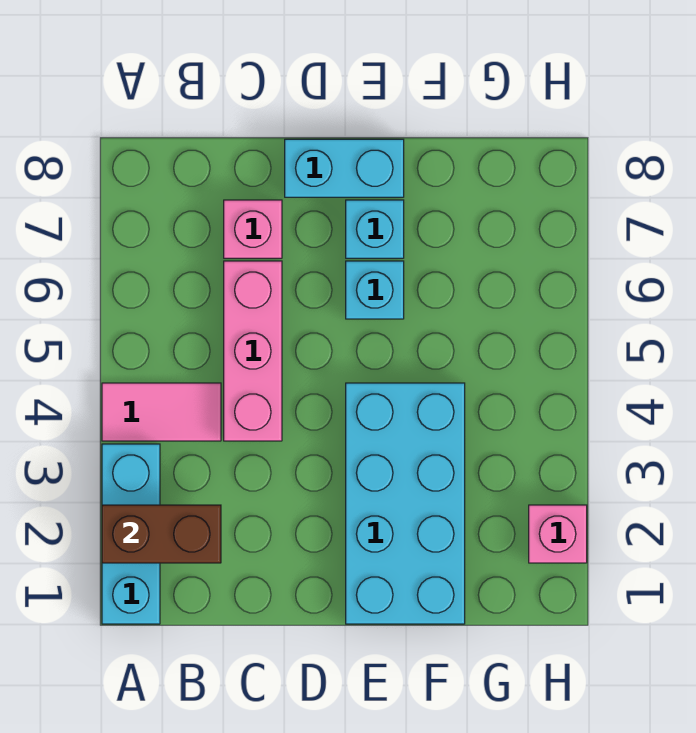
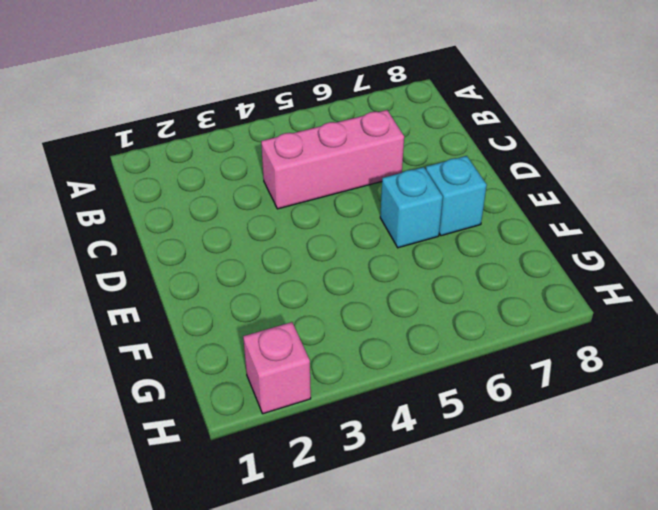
none -> cyan 1x3 brick [102,444,160,624]
none -> pink 1x2 tile [102,383,221,441]

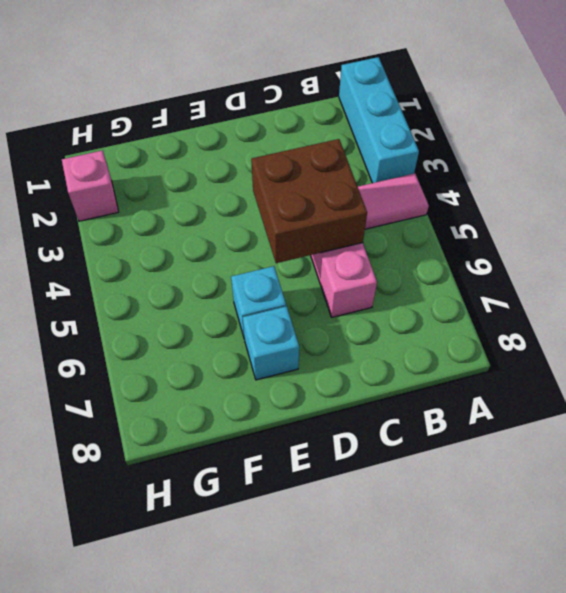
brown 2x2 brick [251,139,367,263] -> none
none -> pink 1x1 brick [224,200,282,258]
none -> cyan 1x2 brick [285,139,404,197]

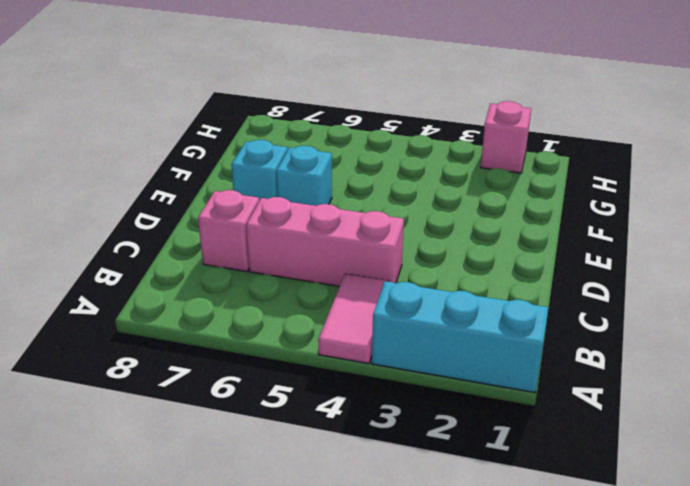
none -> cyan 1x2 brick [285,139,404,197]
none -> cyan 2x4 brick [346,383,465,624]

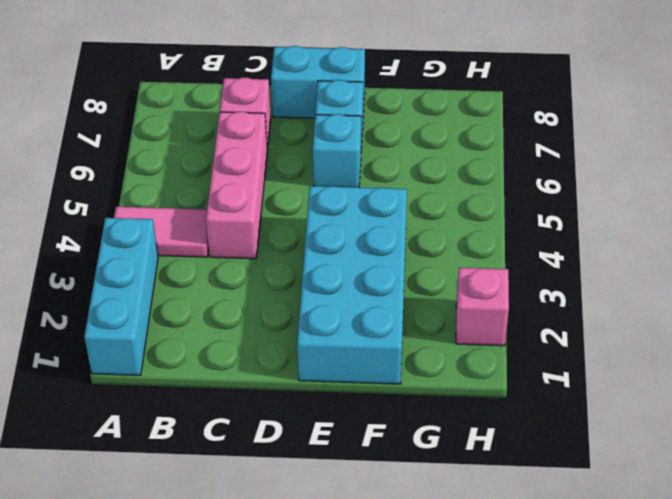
none -> brown 1x2 brick [102,505,221,563]

